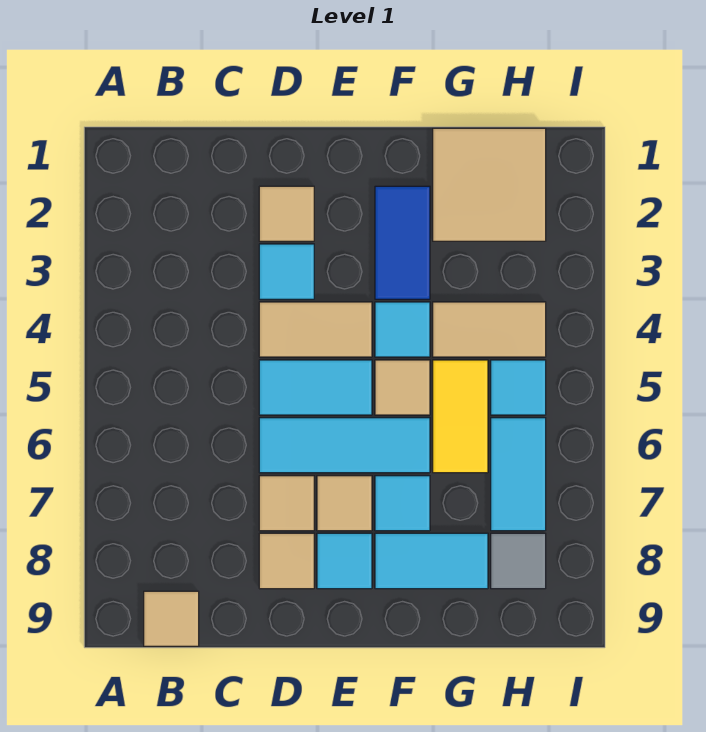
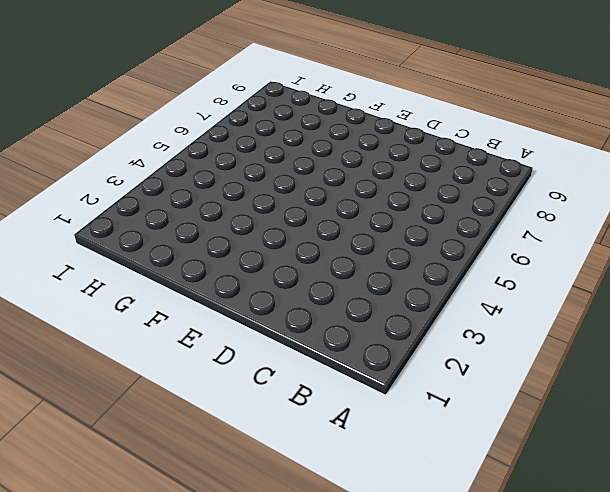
none -> tan 1x1 tile [144,591,199,646]
none -> tan 1x1 tile [259,186,314,241]
none -> cyan 1x1 tile [259,244,314,299]

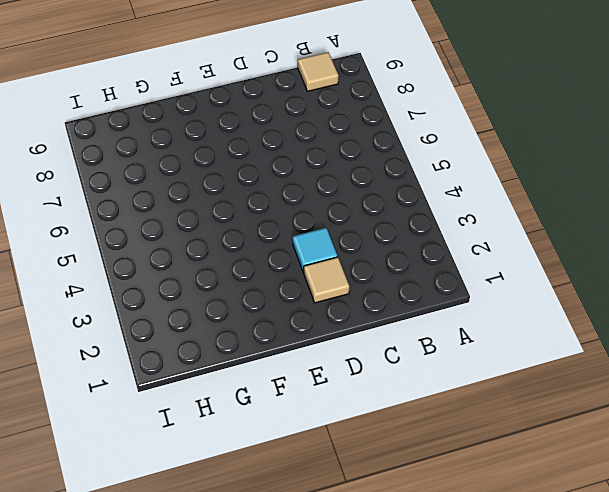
none -> tan 1x2 tile [259,302,372,357]
none -> cyan 1x2 tile [259,360,372,415]
none -> cyan 1x3 tile [259,418,430,473]

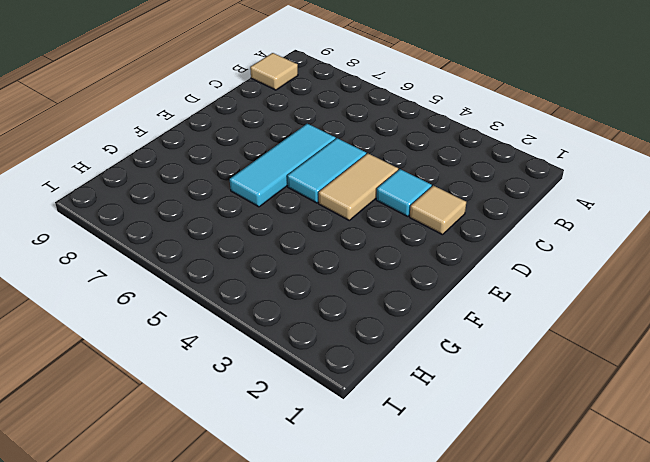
none -> tan 1x1 tile [259,476,314,531]
none -> tan 1x1 tile [259,533,314,589]
none -> tan 1x1 tile [317,476,372,531]

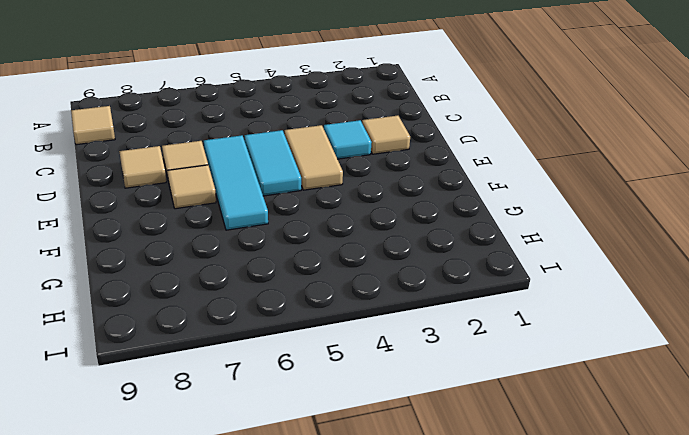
none -> cyan 1x1 tile [317,533,372,589]
none -> blue 1x2 tile [375,186,430,299]
none -> cyan 1x1 tile [375,302,430,357]

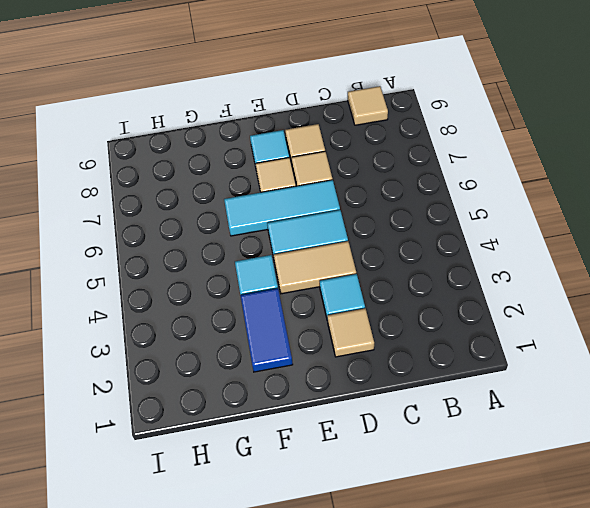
none -> tan 1x1 tile [375,360,430,415]
none -> cyan 1x1 tile [375,476,430,531]
none -> cyan 1x2 tile [375,533,488,589]

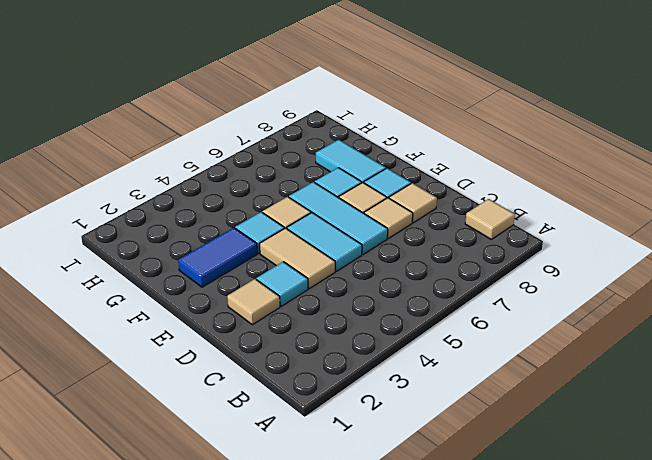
none -> tan 2x2 tile [433,128,546,241]
none -> tan 1x2 tile [433,302,546,357]
none -> yellow 1x2 tile [433,360,488,473]

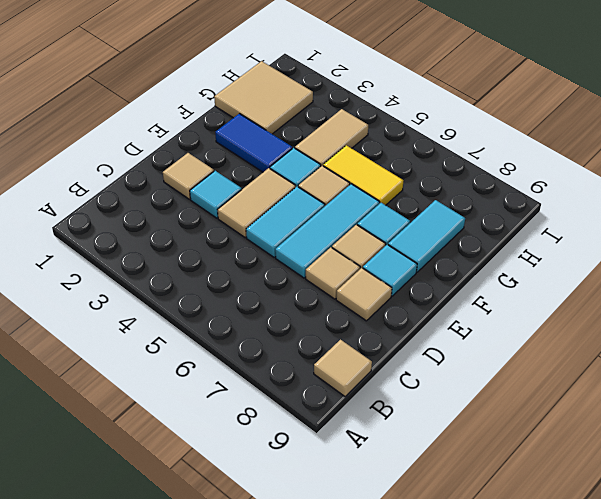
none -> cyan 1x1 tile [491,360,546,415]
none -> cyan 1x2 tile [491,418,546,531]
none -> grey 1x1 tile [491,533,546,589]

